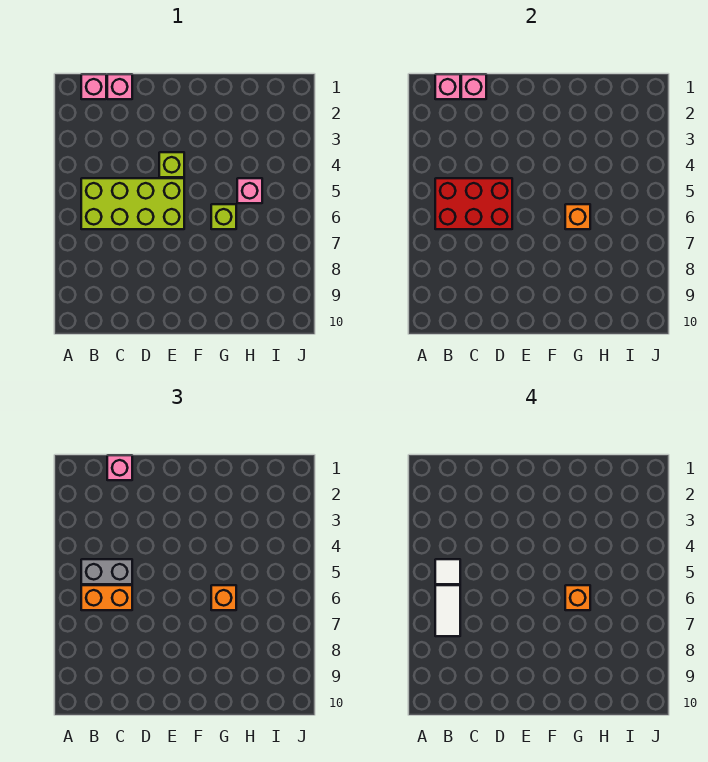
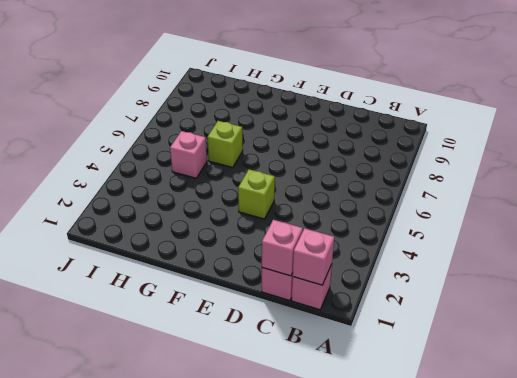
none -> lime 2x4 brick [81,178,184,229]
none -> red 2x3 brick [435,178,512,229]
none -> orange 1x1 brick [565,204,590,229]

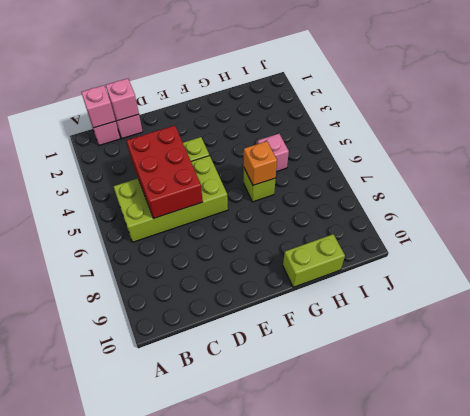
red 2x3 brick [126,126,203,218] -> red 2x3 brick turned to [435,178,512,229]
lime 1x2 brick [283,234,345,287] -> none
none -> grey 1x2 brick [81,559,132,584]
none -> orange 1x2 brick [81,585,132,610]
none -> pink 1x1 brick [107,455,132,480]

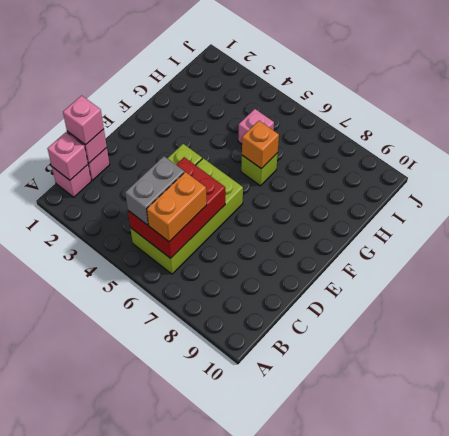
none -> orange 1x1 brick [211,585,236,610]
none -> white 1x1 tile [435,559,460,584]
none -> white 1x2 tile [435,585,460,636]

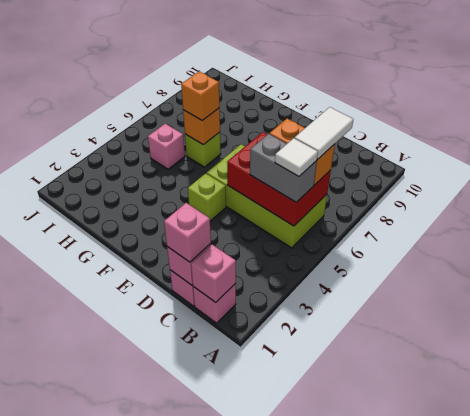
none -> orange 1x1 brick [565,585,590,610]

